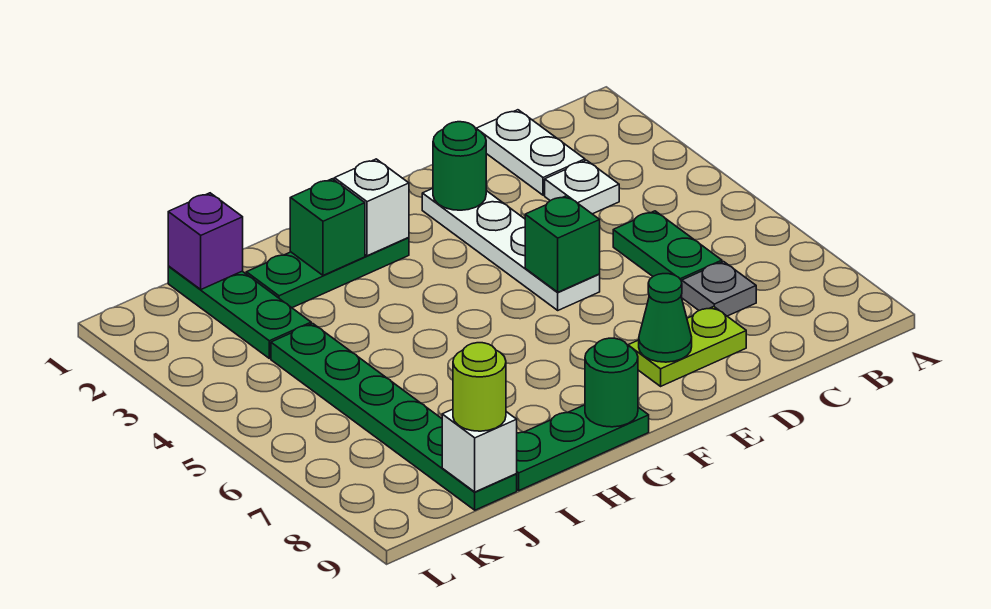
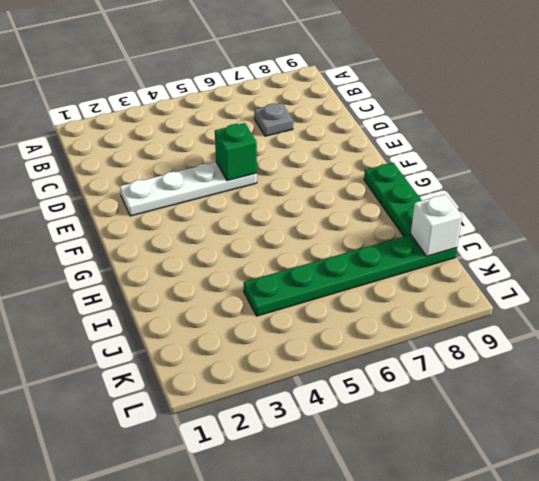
none -> white 1x2 plate [476,110,585,195]
none -> white 1x1 plate [545,160,619,214]
none -> green 1x2 plate [613,211,722,296]

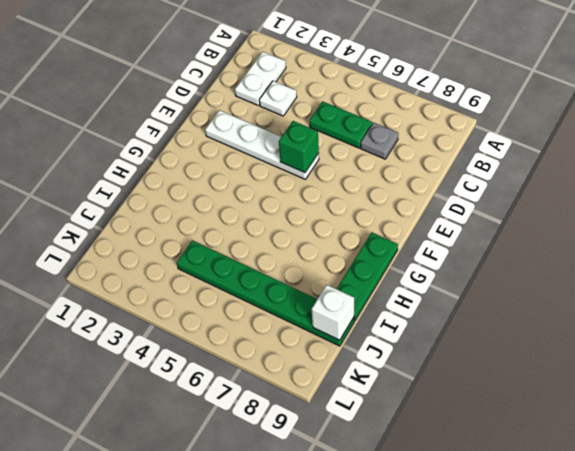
white 1x2 plate [235,52,286,106] -> white 1x2 plate turned to [476,110,585,195]
none -> lime 1x2 plate [628,307,746,386]
none -> green 1x3 plate [246,238,409,308]
none -> green 1x3 plate [168,266,311,358]

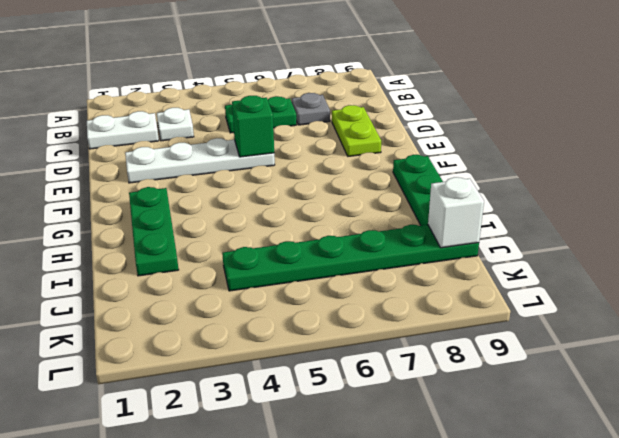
none -> green 1x3 plate [168,266,311,358]
none -> green 1x1 round brick [433,122,486,210]
none -> green 1x1 cone [639,274,692,362]

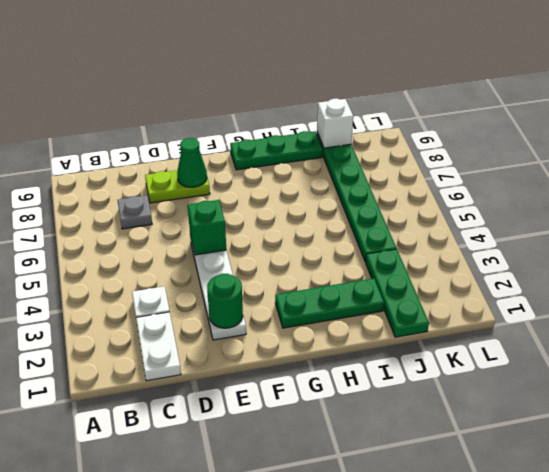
none -> green 1x2 plate [613,211,722,296]
none -> white 1x1 brick [334,159,409,256]
none -> green 1x1 round brick [585,338,638,427]

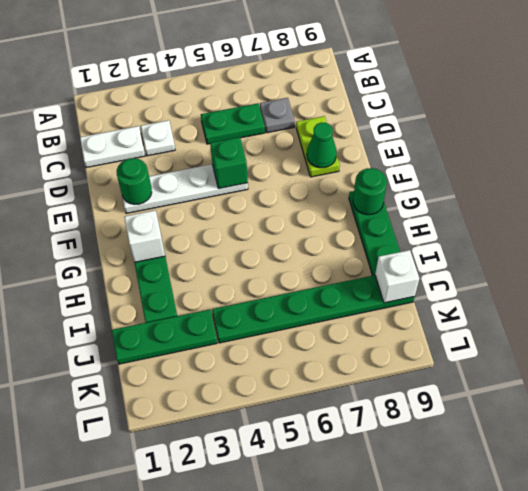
none -> green 1x1 brick [290,179,365,275]
none -> purple 1x1 brick [168,193,243,290]
none -> lime 1x1 round brick [453,343,506,431]

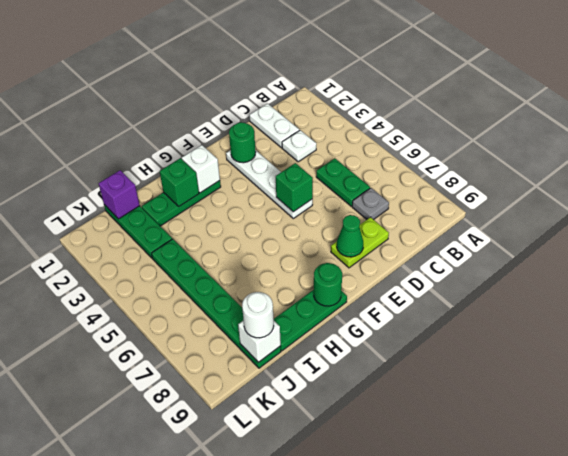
white 1x1 round brick [242,292,274,338] -> lime 1x1 round brick [453,343,506,431]

